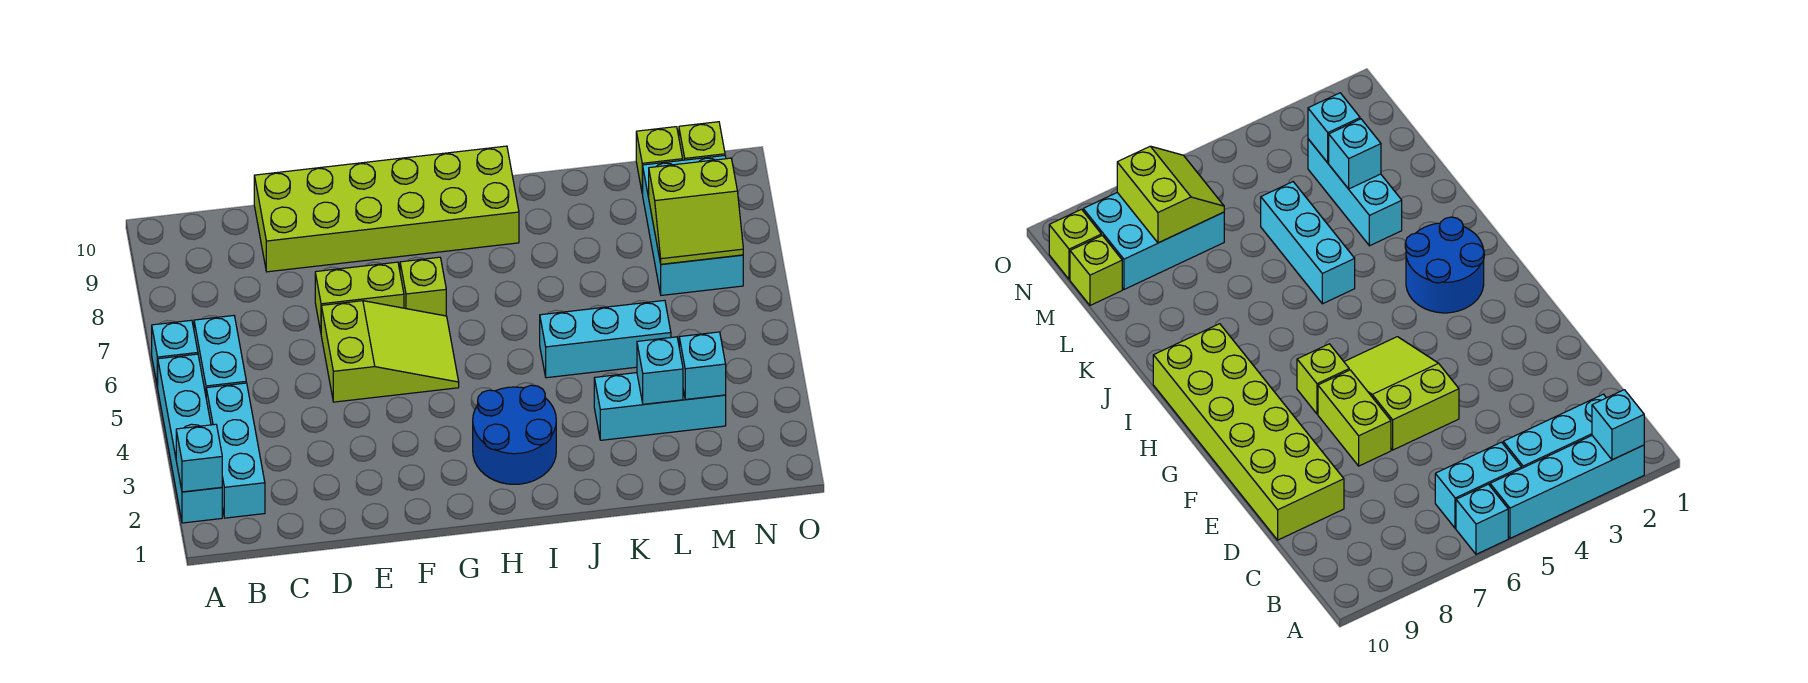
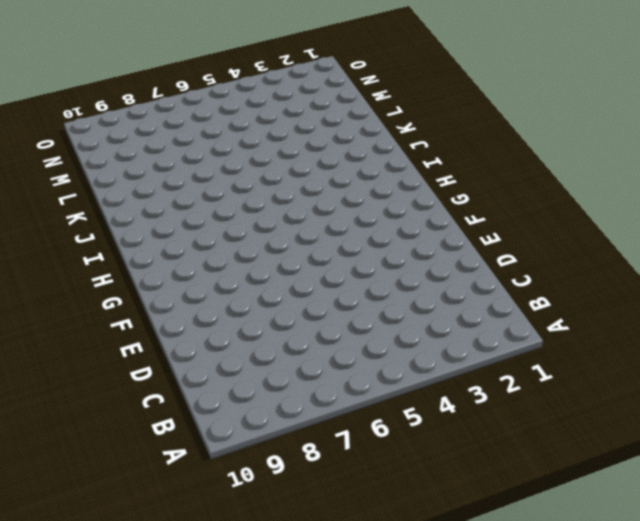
none -> cyan 1x4 brick [158,354,222,523]
none -> cyan 1x1 brick [152,320,198,388]
none -> cyan 1x3 brick [206,383,265,518]

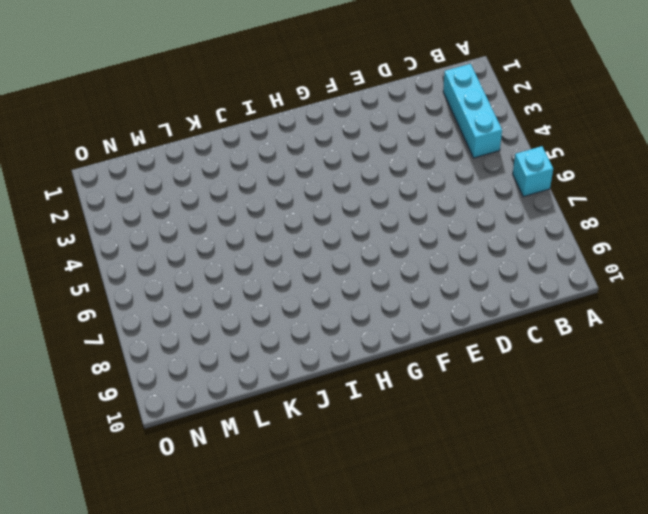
none -> cyan 1x4 brick [158,354,222,523]
none -> cyan 1x2 brick [194,316,246,394]
none -> lime 2x6 brick [254,146,519,272]

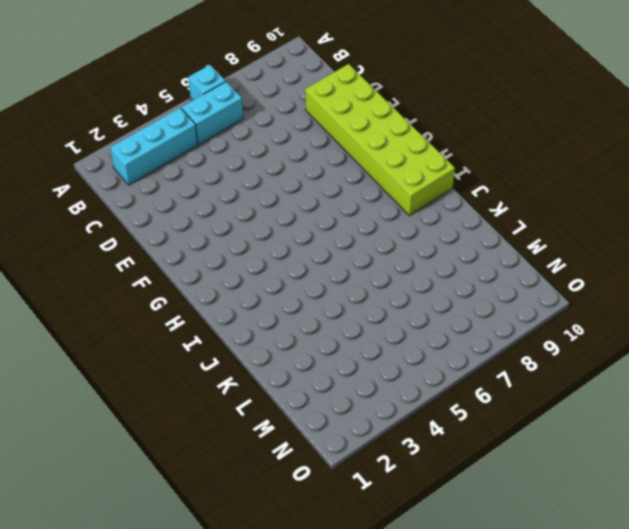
none -> cyan 1x4 brick [158,354,222,523]
none -> lime 2x3 slope [321,301,459,402]
none -> lime 1x2 brick [315,262,404,331]

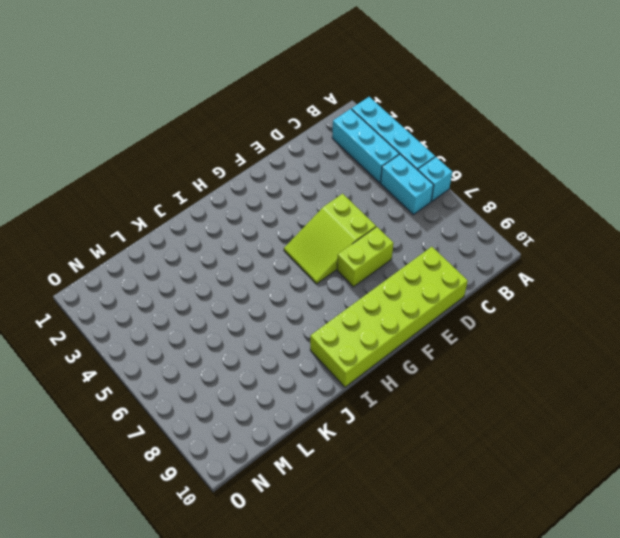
none -> lime 1x1 brick [400,257,446,316]
none -> blue 2x2 round brick [473,385,556,484]
none -> cyan 1x3 brick [540,300,671,378]

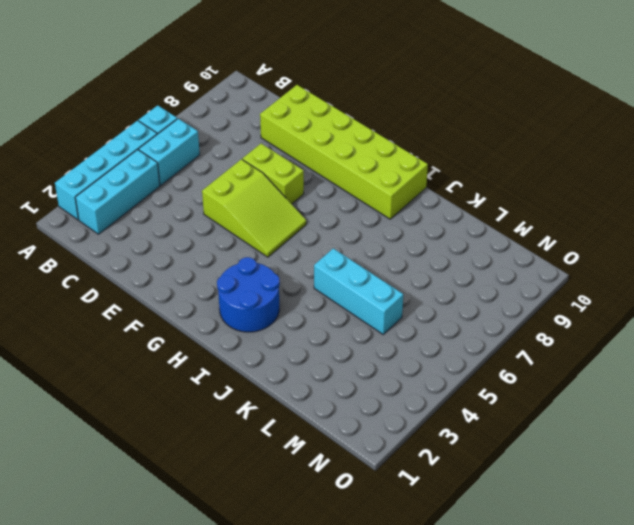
none -> lime 1x1 brick [400,257,446,316]
none -> cyan 1x3 brick [594,373,726,440]
none -> cyan 2x3 brick [643,156,743,295]

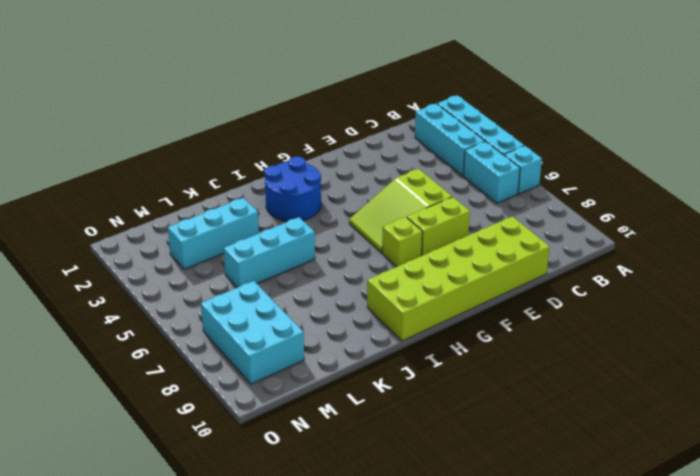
none -> lime 1x1 brick [636,127,683,194]
none -> lime 1x1 brick [679,122,725,160]
none -> cyan 1x1 brick [176,424,222,492]

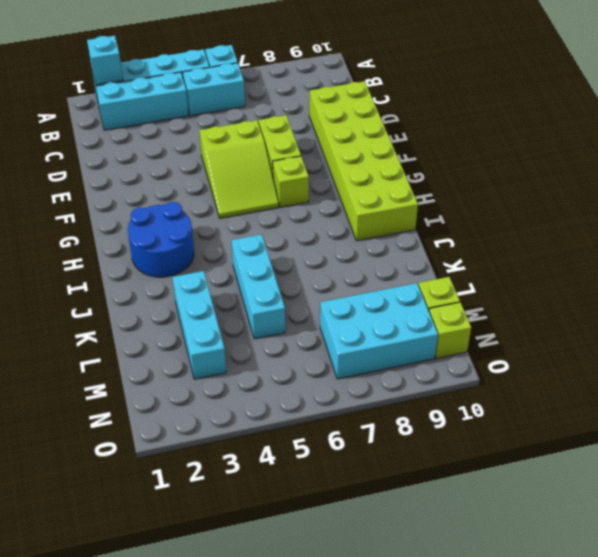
none -> cyan 1x1 brick [637,337,683,404]
none -> cyan 1x1 brick [679,332,726,400]
none -> lime 2x2 slope [649,158,743,264]

